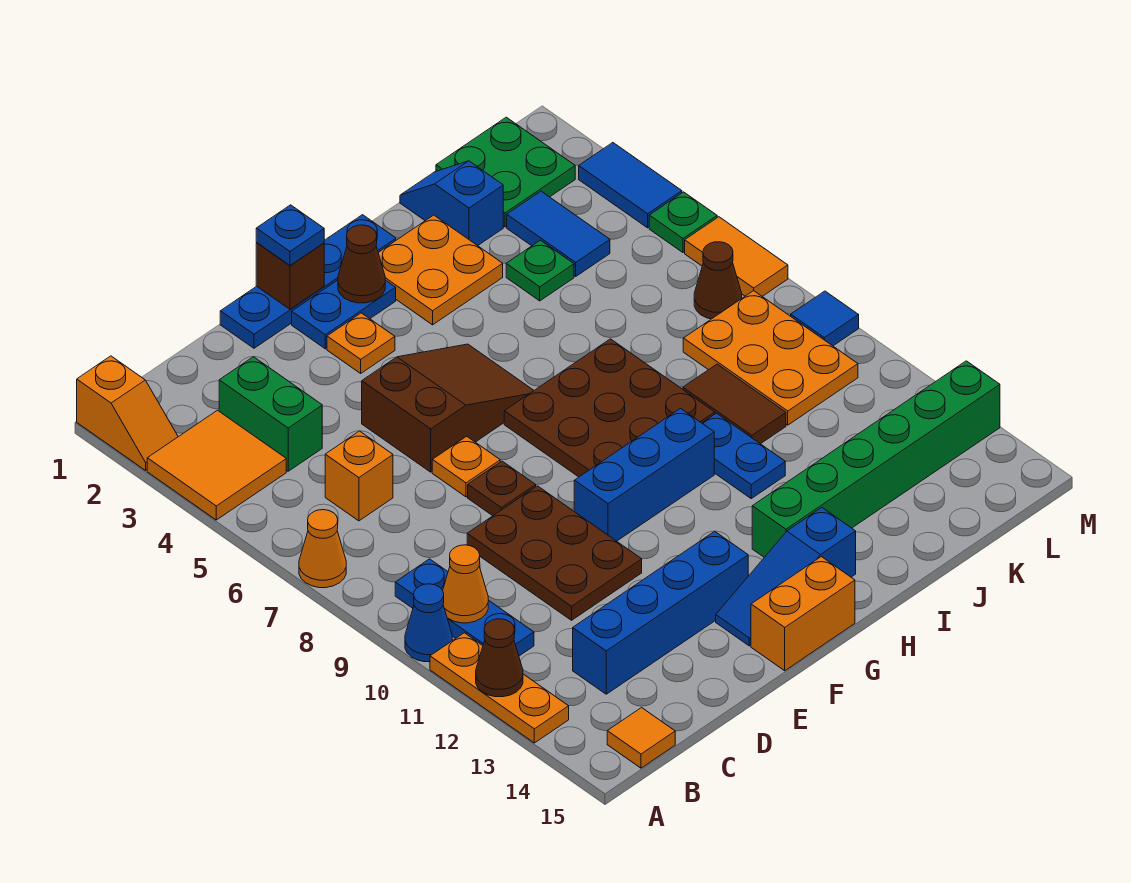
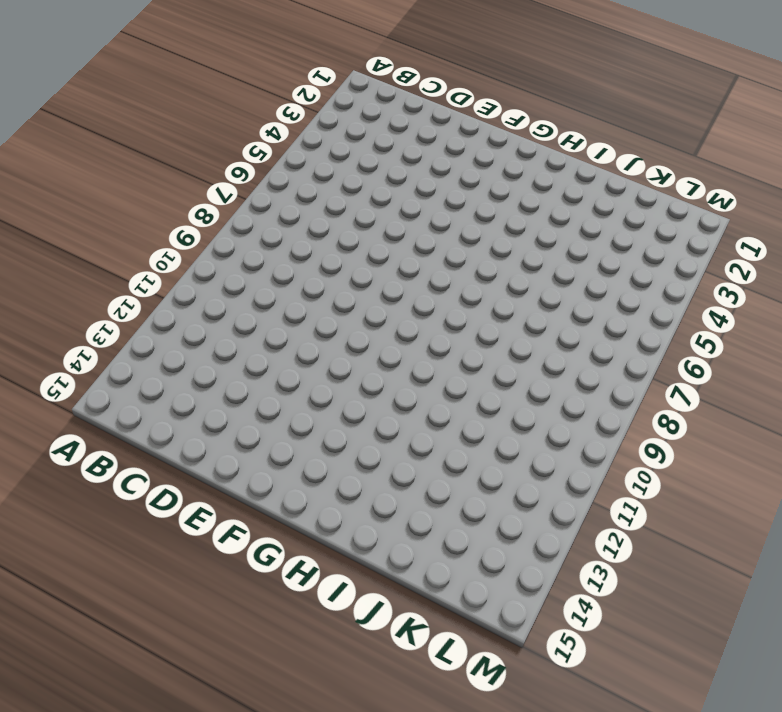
none -> orange 1x2 slope [77,356,178,470]
none -> orange 2x2 tile [147,410,286,520]
none -> orange 1x1 cone [299,510,346,588]
none -> blue 1x1 cone [405,584,452,662]

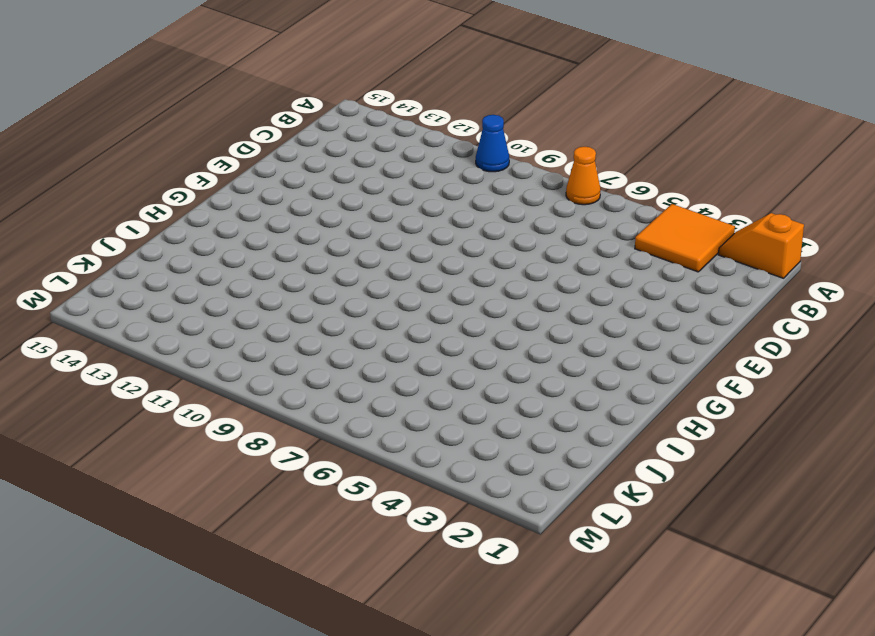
none -> orange 1x3 plate [430,633,569,743]
none -> blue 1x3 plate [395,559,534,656]
none -> orange 1x1 tile [607,708,675,768]
none -> green 1x2 brick [219,357,322,471]

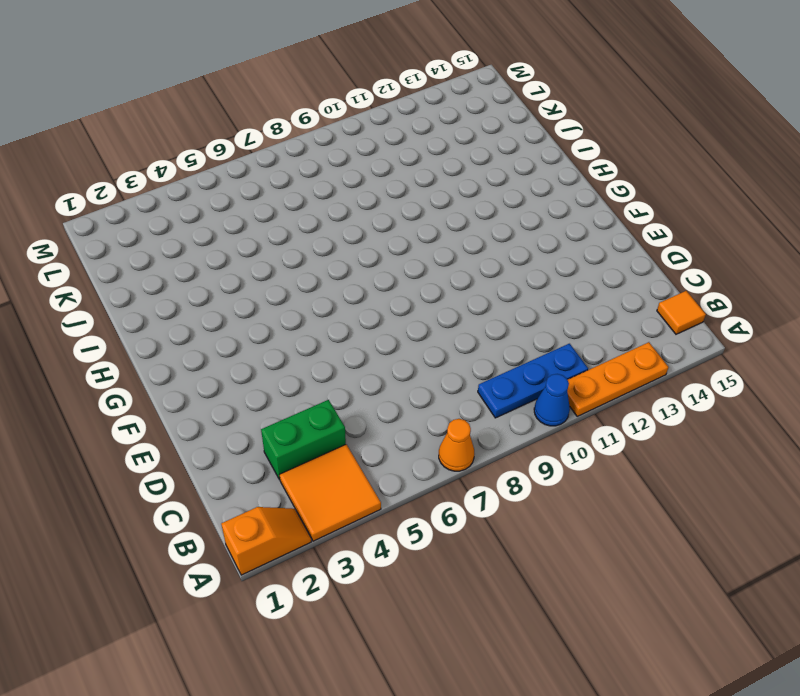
none -> orange 1x1 brick [325,431,393,521]
none -> blue 1x4 brick [573,531,748,694]
none -> brown 2x3 plate [467,486,642,620]
none -> blue 1x4 plate [220,215,396,348]

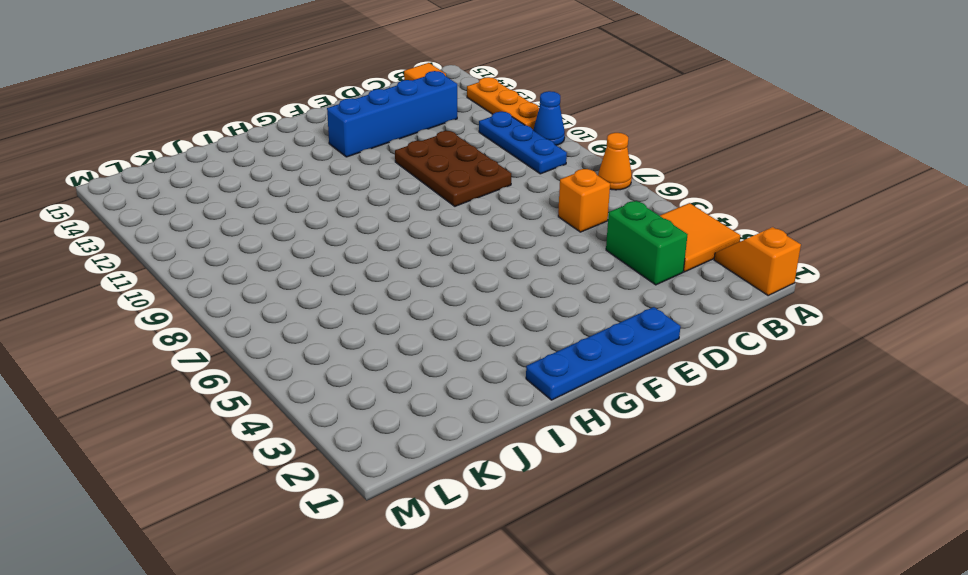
none -> brown 2x3 slope [362,344,534,472]
none -> orange 1x1 plate [432,436,500,497]
none -> brown 1x1 plate [468,461,536,516]
none -> blue 1x2 plate [292,280,396,349]

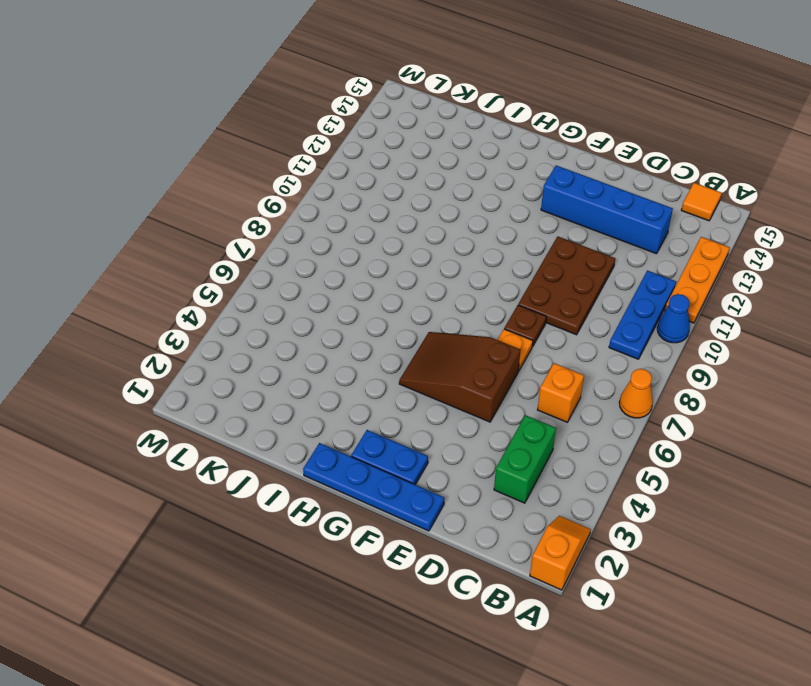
none -> orange 2x2 tile [147,410,286,520]
none -> orange 1x1 plate [327,313,395,373]
none -> blue 1x3 brick [574,408,714,541]
none -> blue 1x3 slope [716,508,856,646]

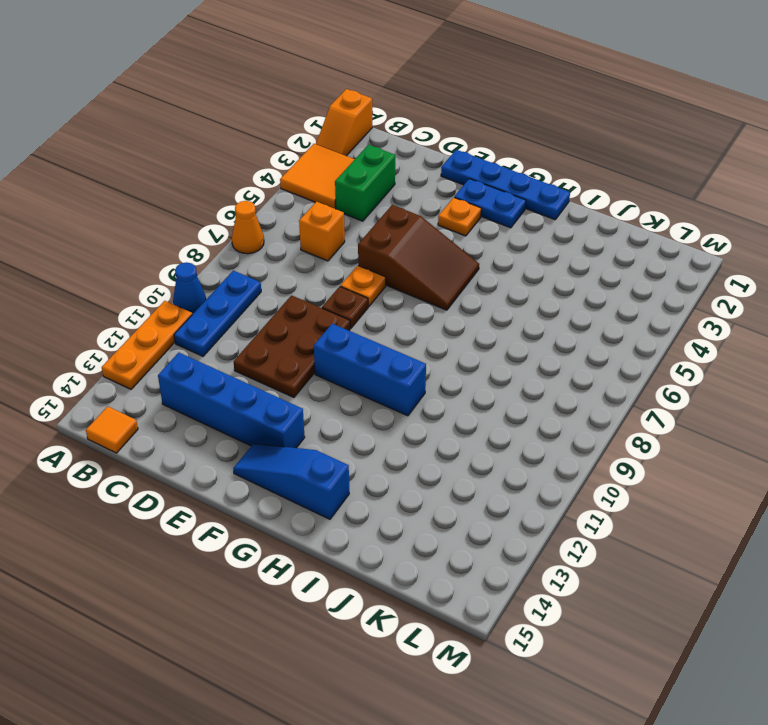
none -> orange 1x2 brick [751,557,855,671]
none -> brown 3x3 plate [504,339,715,477]
none -> orange 2x2 plate [378,215,503,325]
none -> green 1x6 brick [752,361,1000,557]

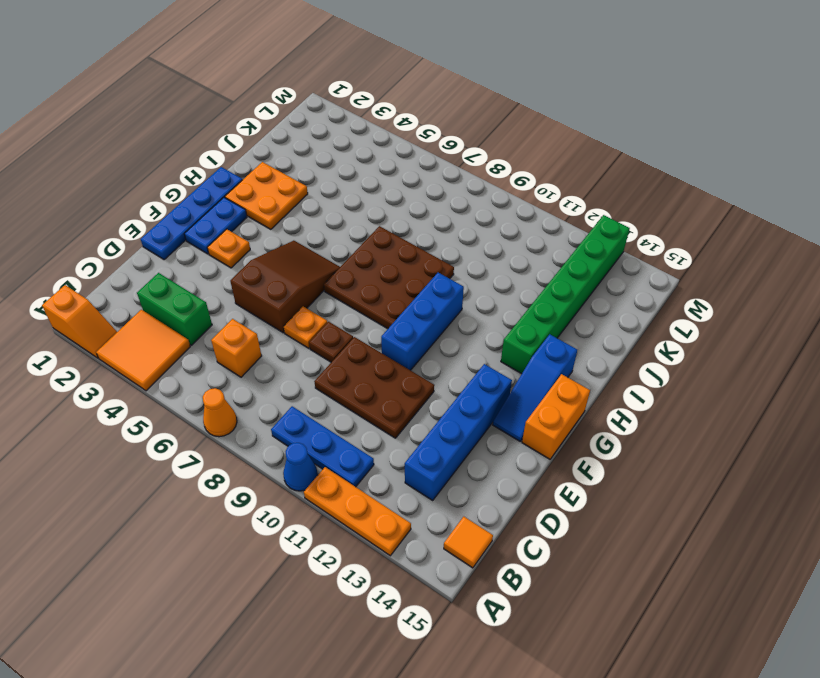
none -> blue 1x2 plate [702,413,785,498]
none -> blue 1x2 slope [400,161,503,246]
none -> green 1x1 plate [506,240,574,301]
none -> brown 1x2 tile [683,364,786,444]

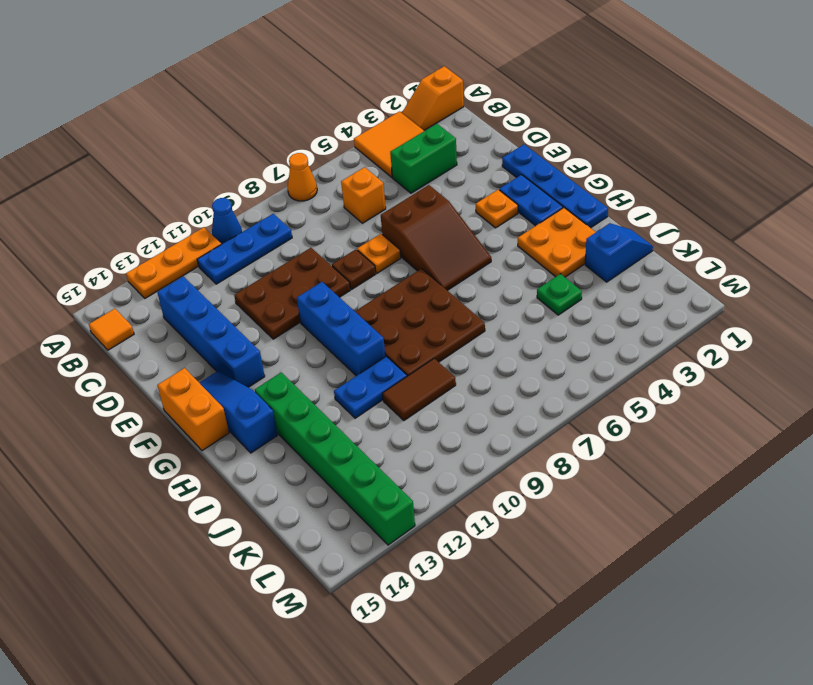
none -> green 2x2 plate [436,117,575,227]
none -> blue 1x2 tile [507,191,610,276]
none -> orange 2x3 plate [683,291,858,425]
none -> brown 1x1 cone [694,242,742,319]

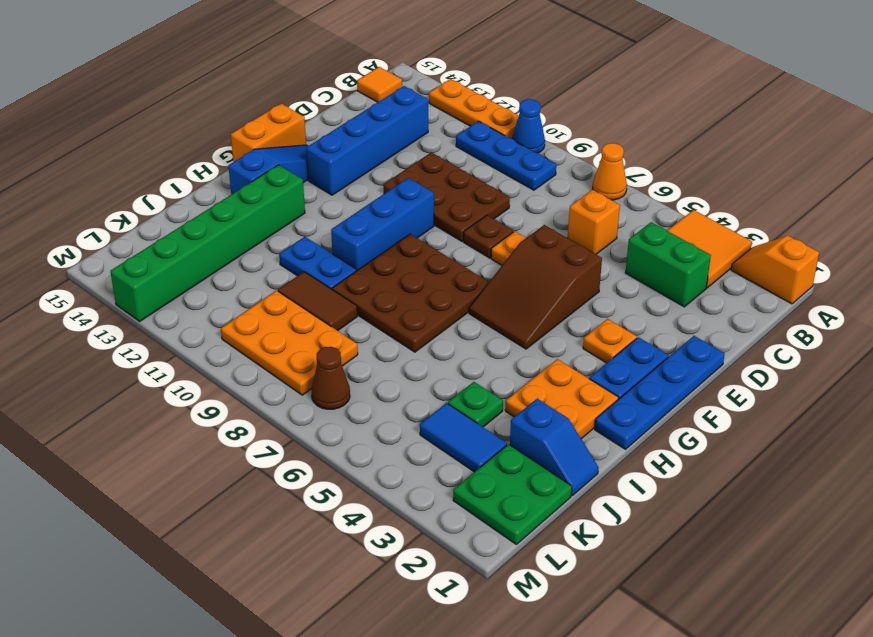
none -> blue 1x2 tile [579,143,682,228]
none -> green 1x1 plate [649,192,717,252]
none -> orange 1x2 tile [685,217,788,296]
none -> blue 1x1 tile [791,291,859,346]

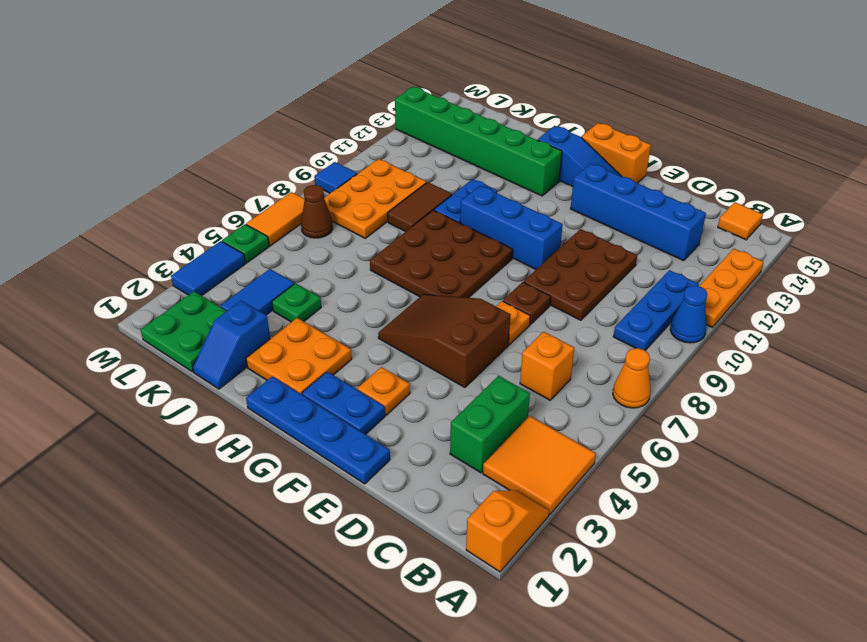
none -> brown 1x1 cone [476,619,523,697]
none -> orange 1x1 cone [443,545,488,623]
none -> brown 1x1 brick [256,243,324,309]
none -> brown 1x1 cone [338,225,385,303]

